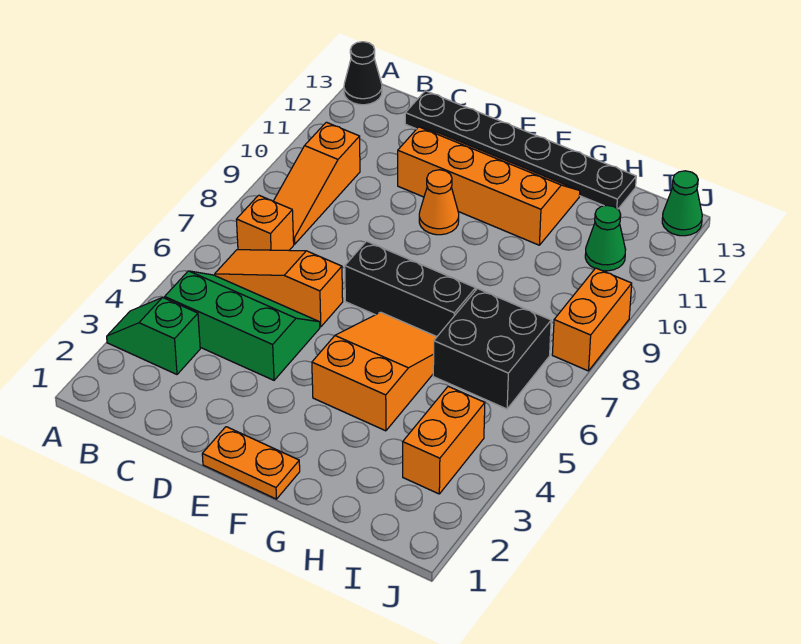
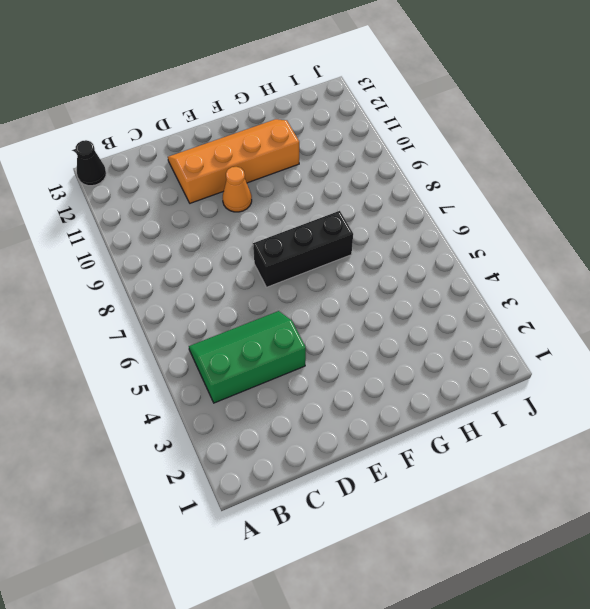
none -> green 1x2 slope [107,297,200,374]
none -> orange 1x3 slope [215,250,343,327]
none -> orange 1x1 brick [236,195,294,250]

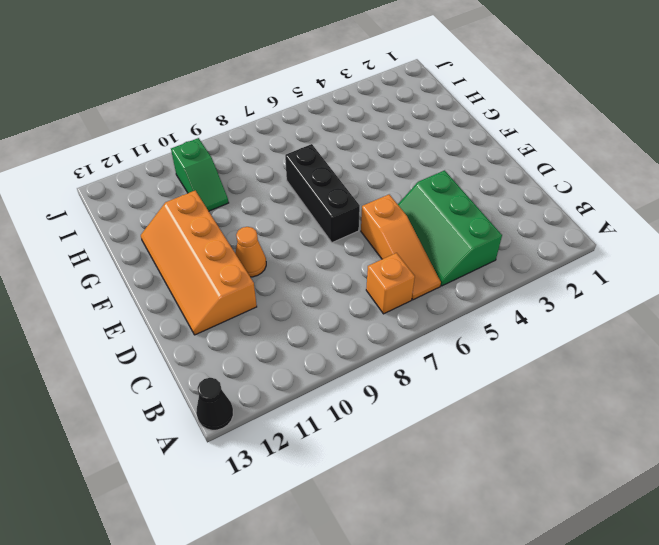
green 1x2 slope [171,138,229,211] -> green 1x2 slope moved to [107,297,200,374]
none -> orange 1x3 slope [274,122,360,244]
none -> black 1x6 plate [405,91,636,209]
none -> orange 1x2 plate [202,427,300,499]

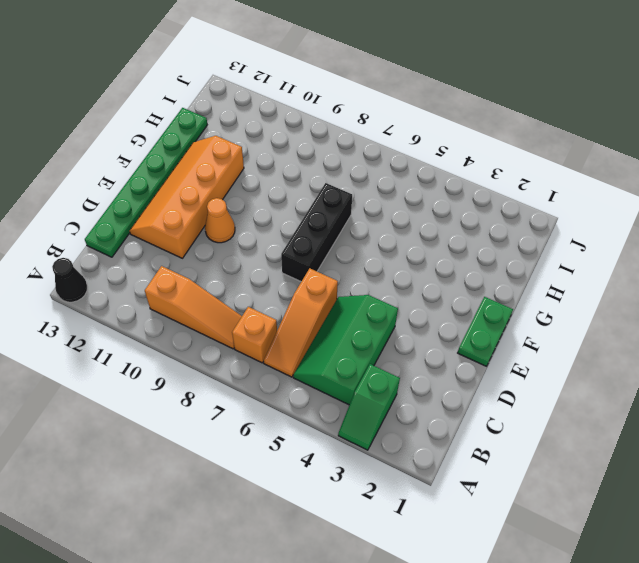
green 1x6 plate [85,108,207,257] -> black 1x6 plate [405,91,636,209]
green 1x2 plate [458,297,513,366] -> orange 1x2 plate [202,427,300,499]
none -> orange 2x3 slope [312,312,436,431]
none -> black 2x2 brick [433,289,551,409]
none -> orange 1x2 brick [403,386,485,494]

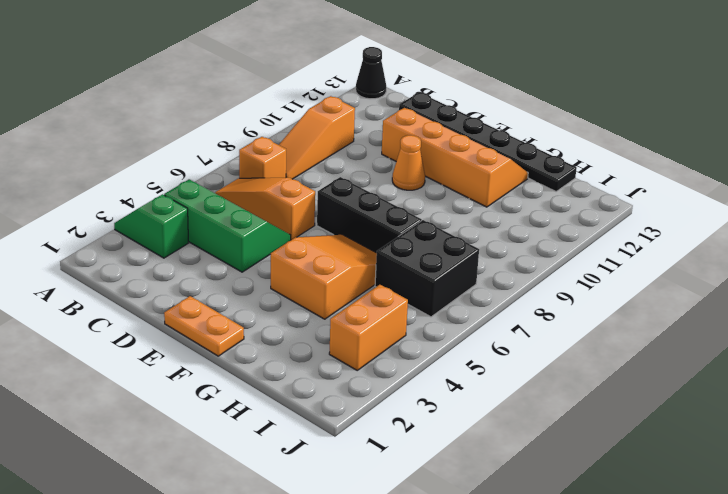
none -> green 1x1 cone [585,205,626,271]
none -> orange 1x2 brick [552,268,632,371]
none -> green 1x1 cone [662,171,702,236]

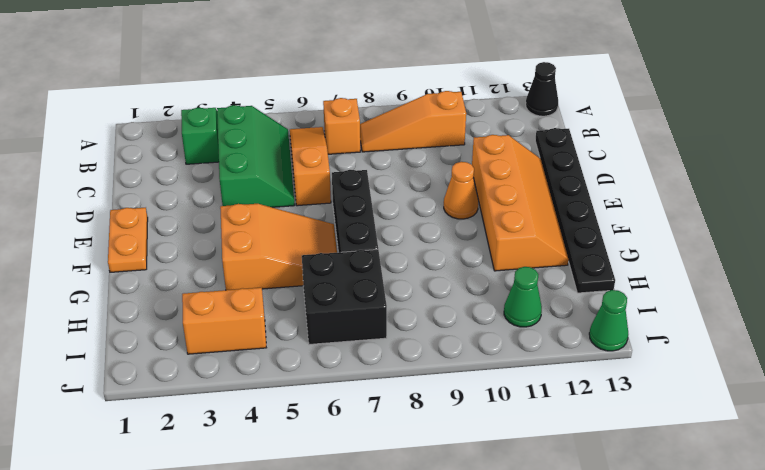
none -> orange 1x2 brick [552,268,632,371]

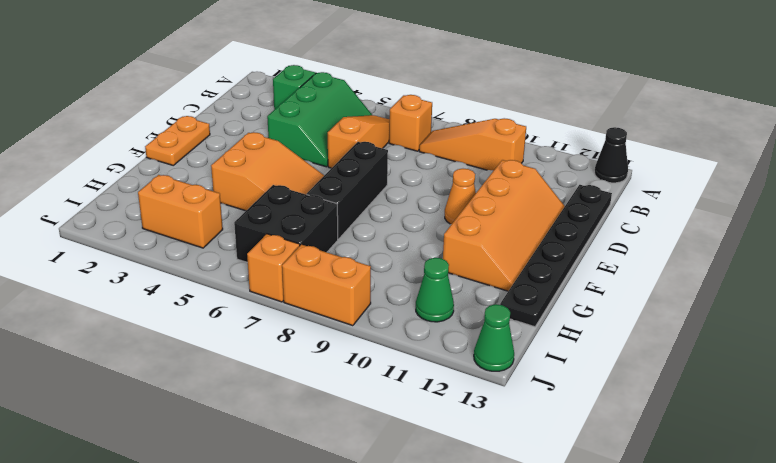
orange 1x1 brick [247,234,300,302] -> none

